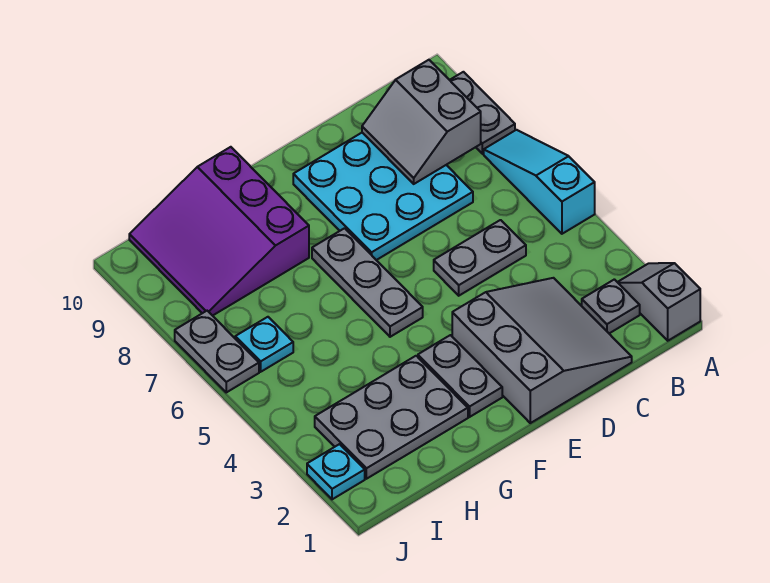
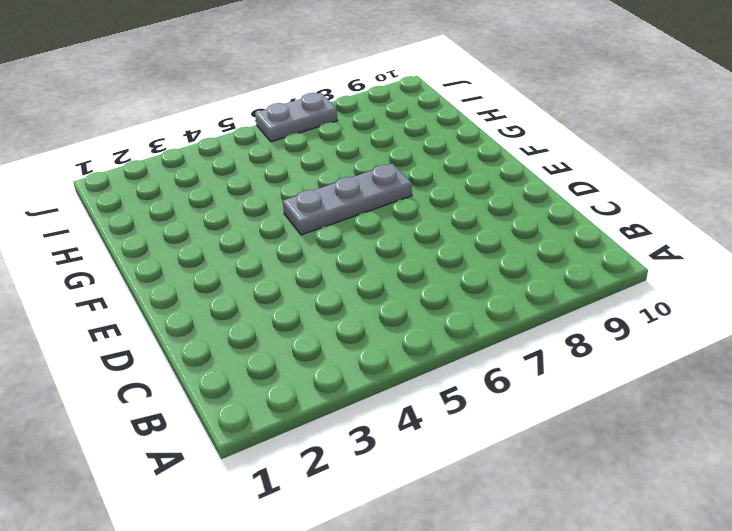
none -> grey 1x2 slope [618,263,700,341]
none -> cyan 1x3 slope [484,130,595,234]
none -> grey 1x2 plate [450,72,515,154]

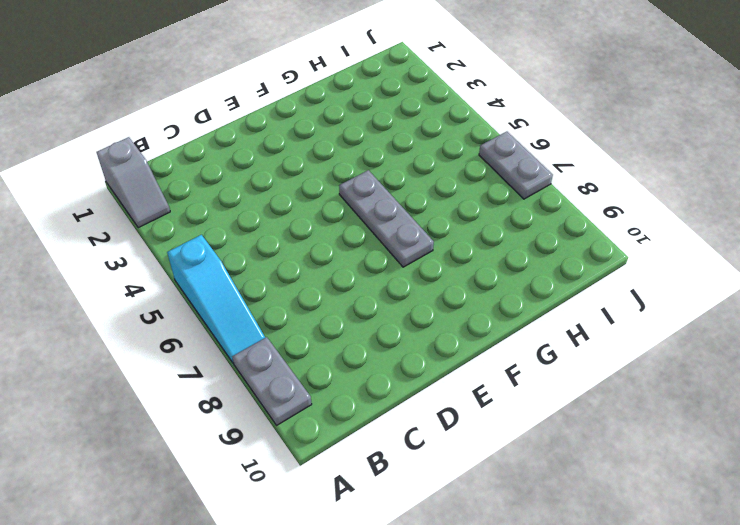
none -> grey 1x1 plate [582,279,640,333]
none -> grey 3x3 slope [452,278,632,423]
none -> grey 1x2 plate [434,220,526,296]

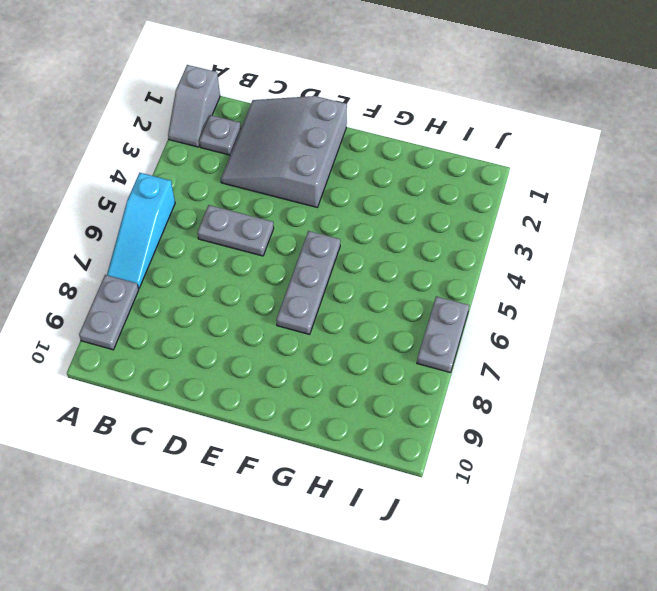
none -> cyan 3x3 plate [293,133,473,260]
none -> grey 1x2 plate [418,335,502,417]
none -> grey 2x3 plate [315,356,468,479]

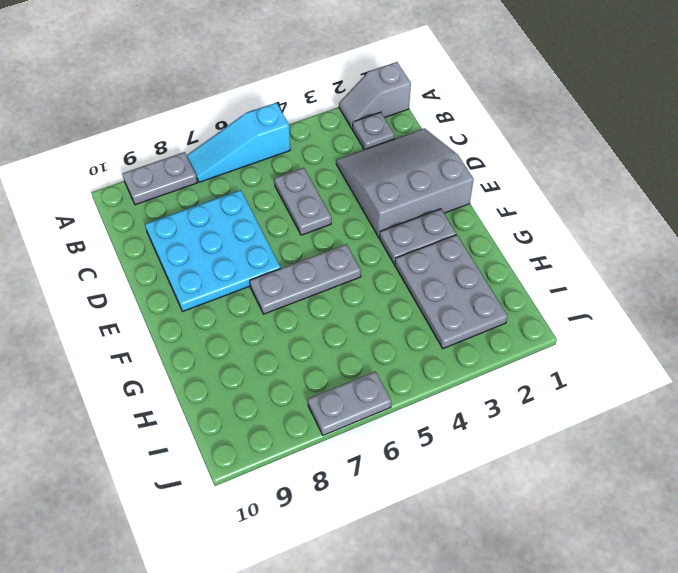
none -> purple 3x3 slope [129,147,309,316]
none -> cyan 1x1 plate [235,317,293,372]
none -> cyan 1x1 plate [307,444,365,499]

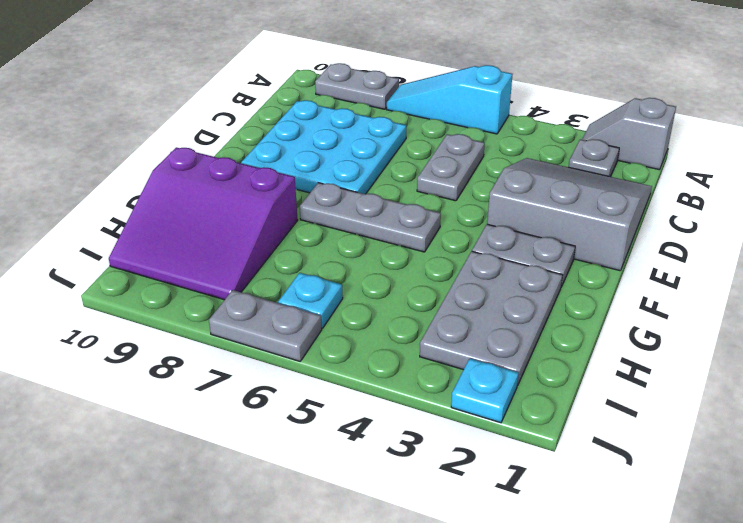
none -> grey 2x2 slope [362,60,481,184]

